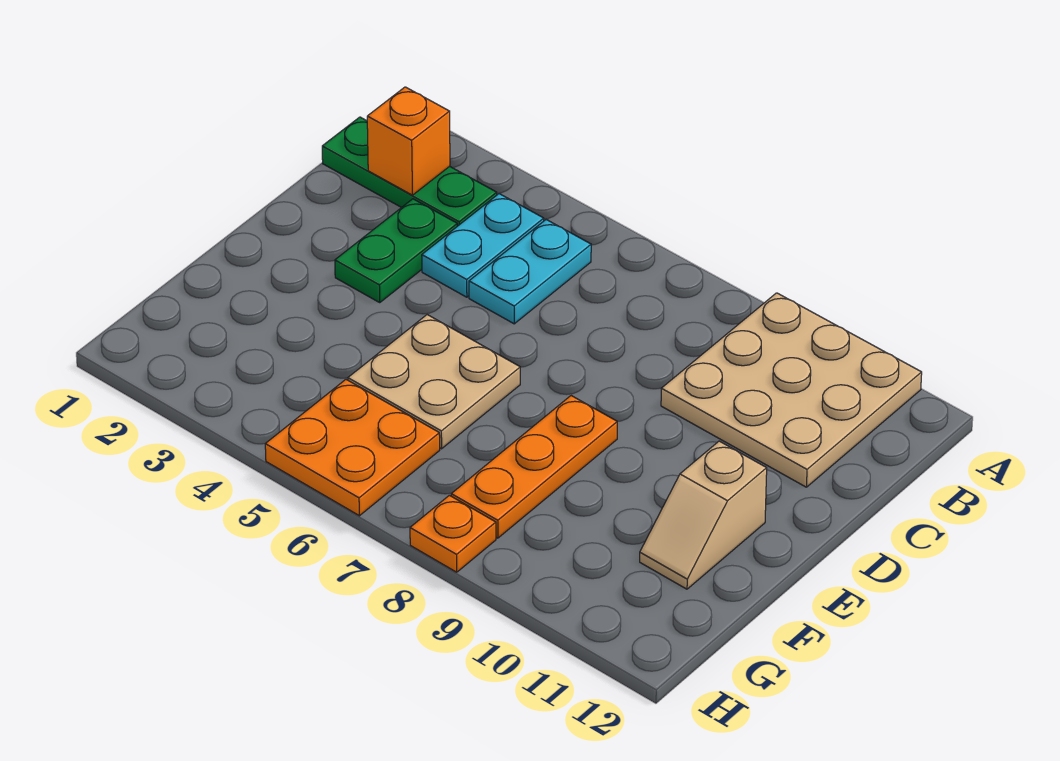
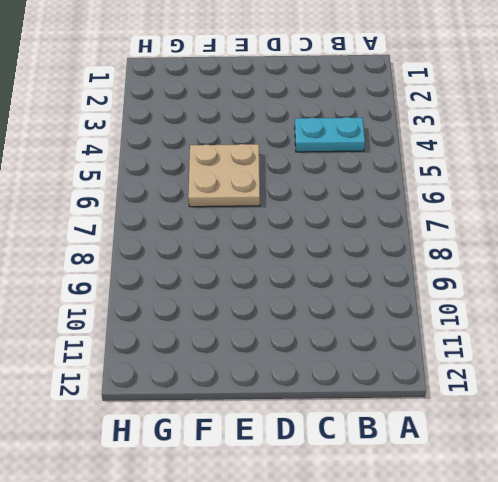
none -> tan 3x3 plate [661,293,922,487]
none -> green 1x3 plate [322,117,497,226]

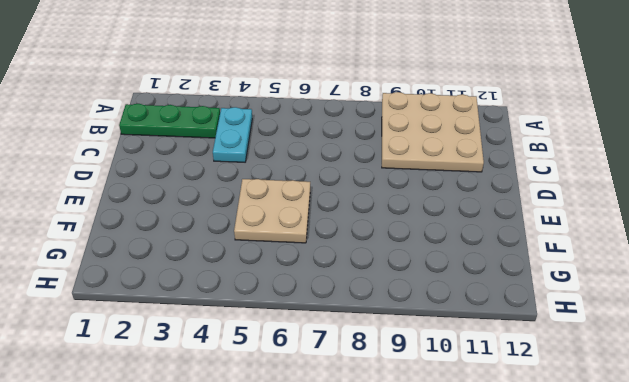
none -> cyan 1x2 plate [469,220,591,324]
none -> green 1x2 plate [335,199,457,302]

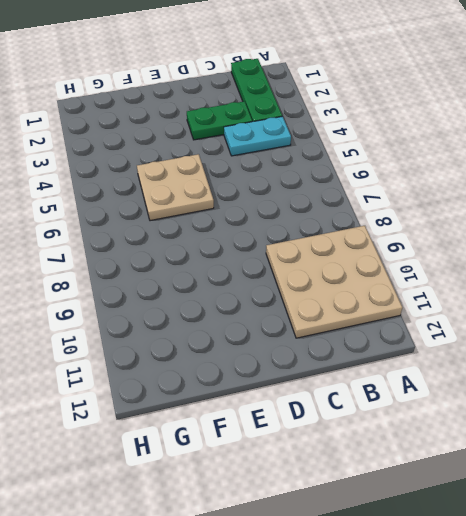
none -> cyan 1x2 plate [469,220,591,324]
none -> orange 1x3 plate [451,396,617,538]

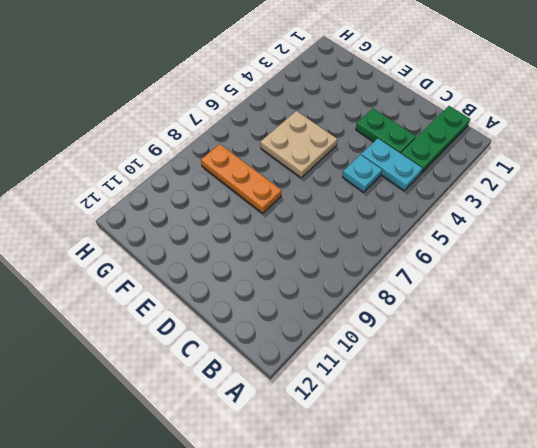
cyan 1x1 plate [343,155,382,192] -> cyan 1x2 plate [469,220,591,324]
none -> tan 3x3 plate [661,293,922,487]
none -> tan 1x2 slope [640,441,767,589]

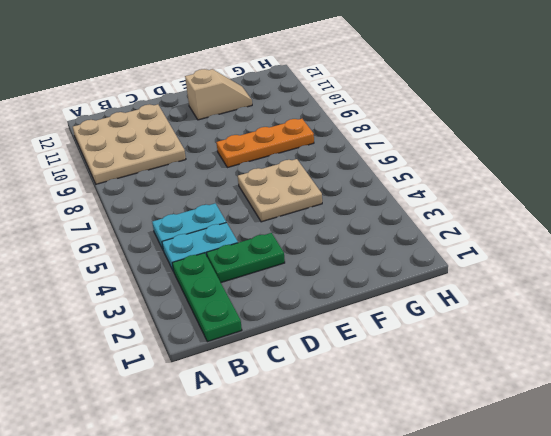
none -> orange 2x2 plate [265,380,440,516]
none -> orange 1x1 plate [410,495,496,572]

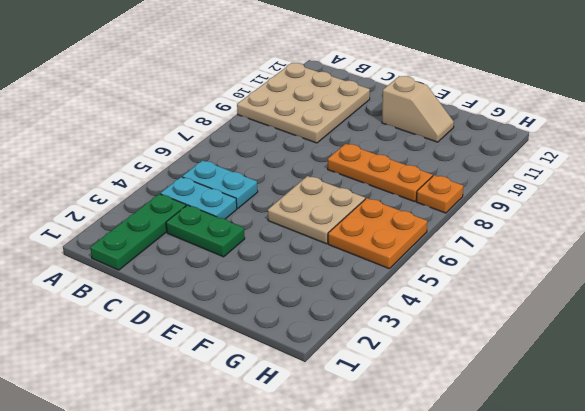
none -> orange 1x1 brick [367,87,450,195]

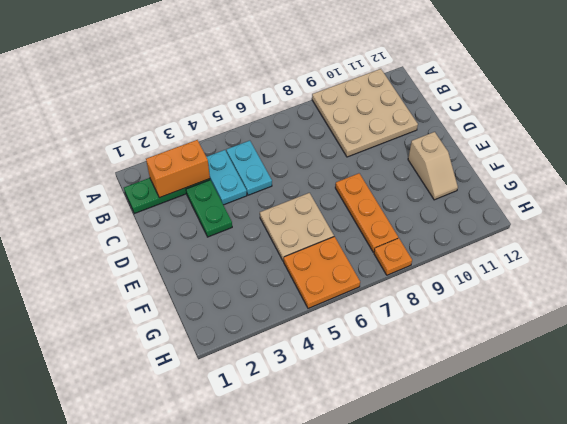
orange 1x2 brick [146,140,210,198] -> orange 1x1 brick [367,87,450,195]

